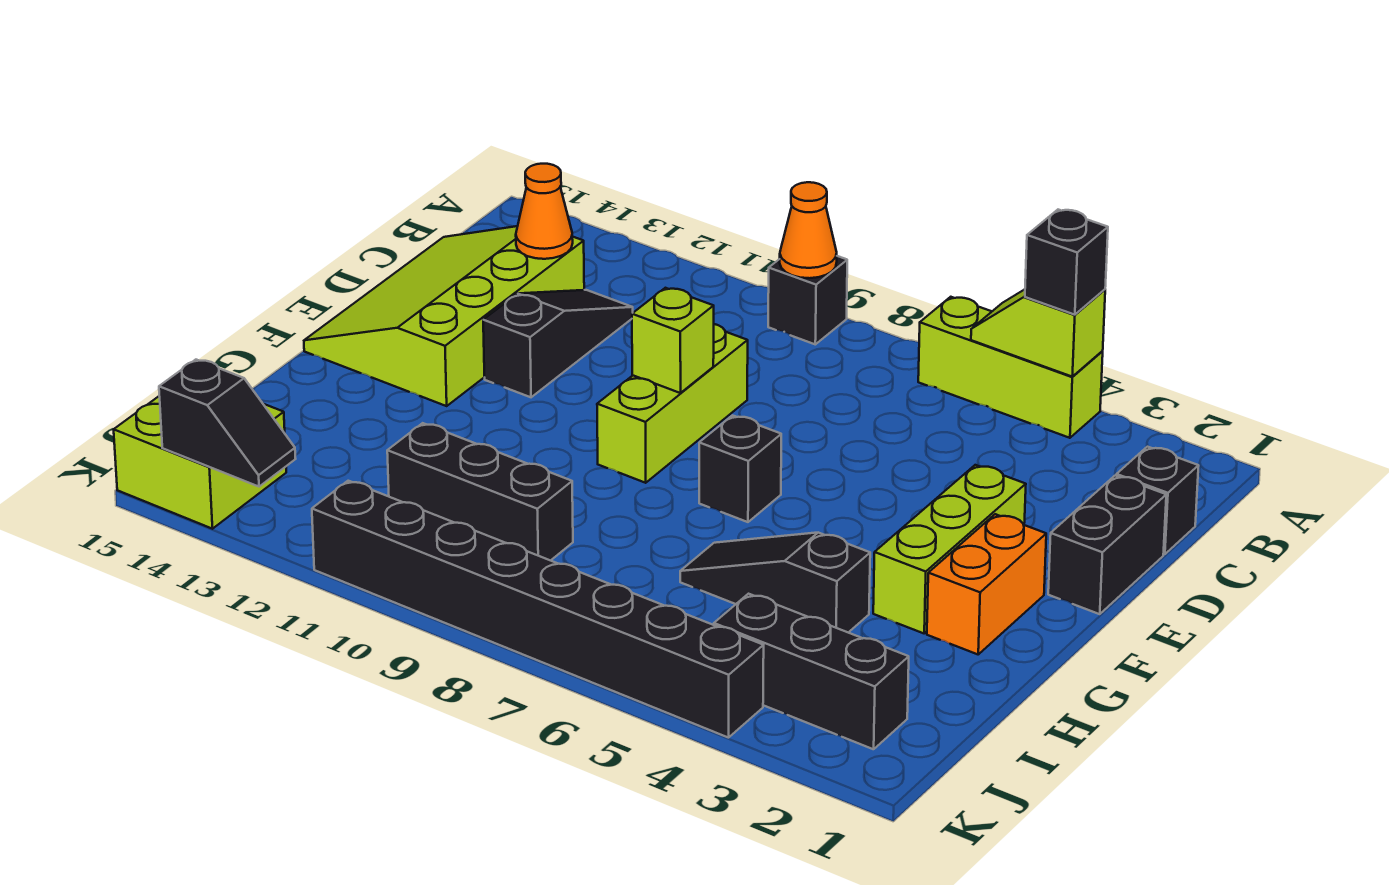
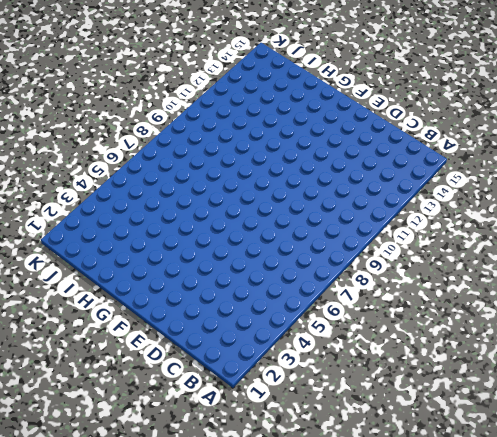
none -> lime 1x3 brick [918,297,1103,438]
none -> black 1x1 brick [768,256,847,344]
none -> black 1x1 brick [1116,447,1198,554]

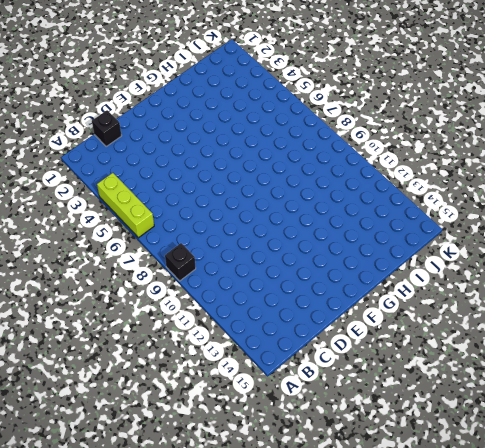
none -> black 1x3 slope [483,290,633,397]
none -> lime 3x4 slope [304,226,584,406]
none -> black 1x2 brick [1048,476,1166,614]

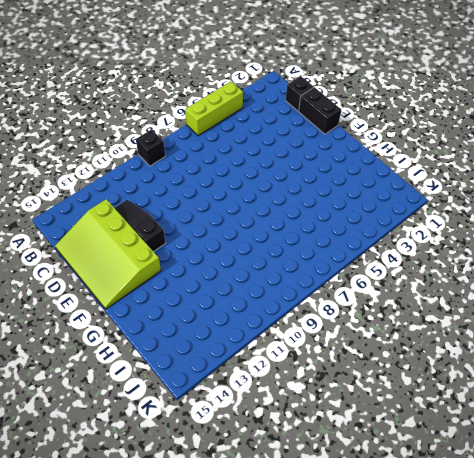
none -> lime 1x3 brick [597,324,748,483]
none -> lime 1x3 brick [873,465,1026,633]
none -> orange 1x2 brick [927,514,1046,654]

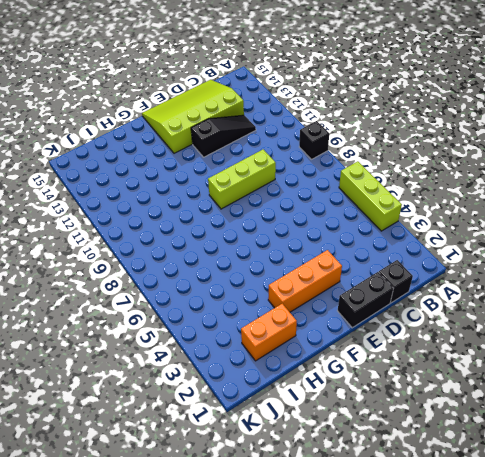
orange 1x3 brick [268,250,342,312] -> lime 1x3 brick [873,465,1026,633]
orange 1x2 brick [241,304,297,361] -> orange 1x2 brick moved to [927,514,1046,654]
none -> black 1x1 brick [699,415,781,522]
none -> black 1x3 slope [680,533,870,633]
none -> black 1x3 brick [387,423,573,561]

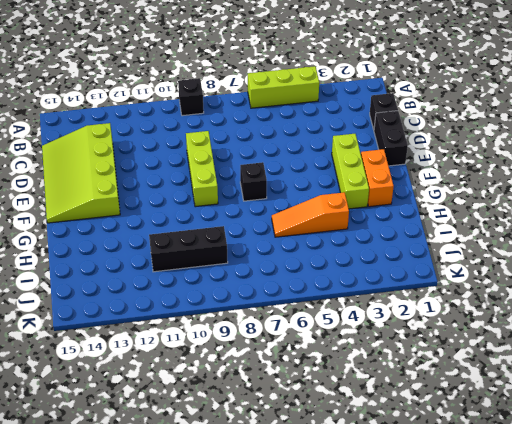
orange 1x3 slope [272,192,349,237] -> black 1x3 slope [680,533,870,633]
none -> black 1x3 slope [483,290,633,397]
none -> black 1x3 brick [714,594,909,749]
none -> lime 2x2 brick [114,396,286,529]

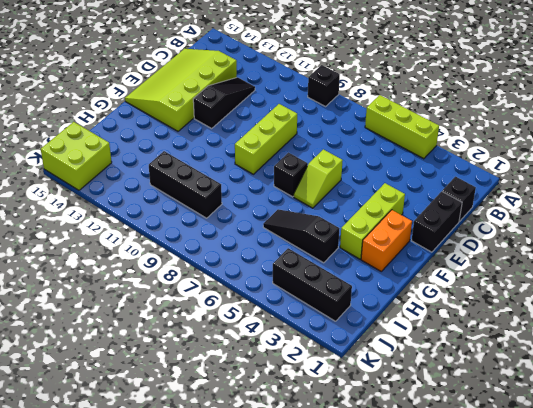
lime 1x2 slope [294,149,343,208] -> lime 1x2 slope turned to [971,289,1105,376]
none -> black 1x8 brick [312,481,764,738]
none -> orange 1x1 cone [780,182,837,278]
none -> orange 1x1 cone [516,164,573,259]

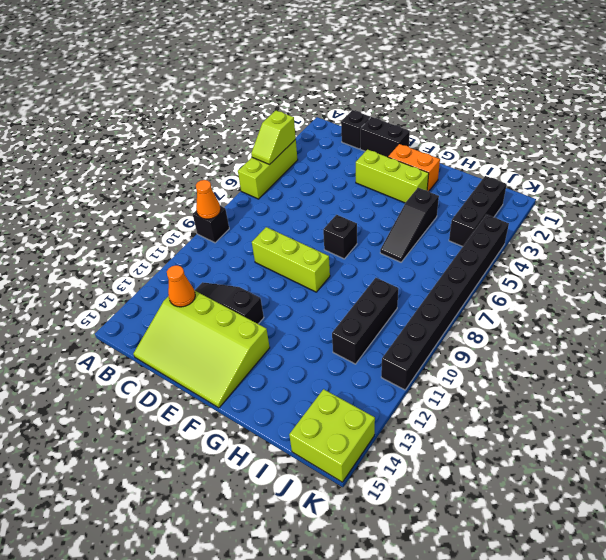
none -> lime 1x1 brick [632,288,714,393]
none -> black 1x2 slope [159,360,296,487]
none -> black 1x1 brick [1025,210,1108,315]

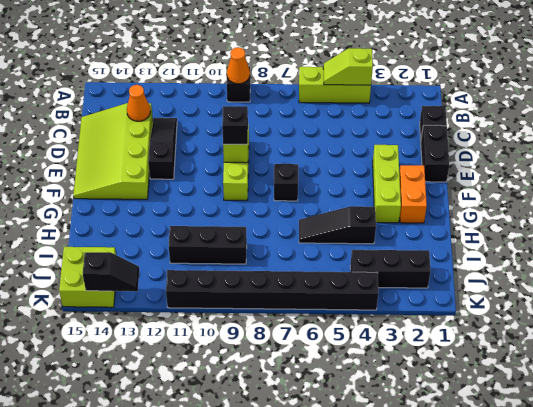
black 1x1 brick [222,106,248,144] -> black 1x1 brick moved to [1025,210,1108,315]

